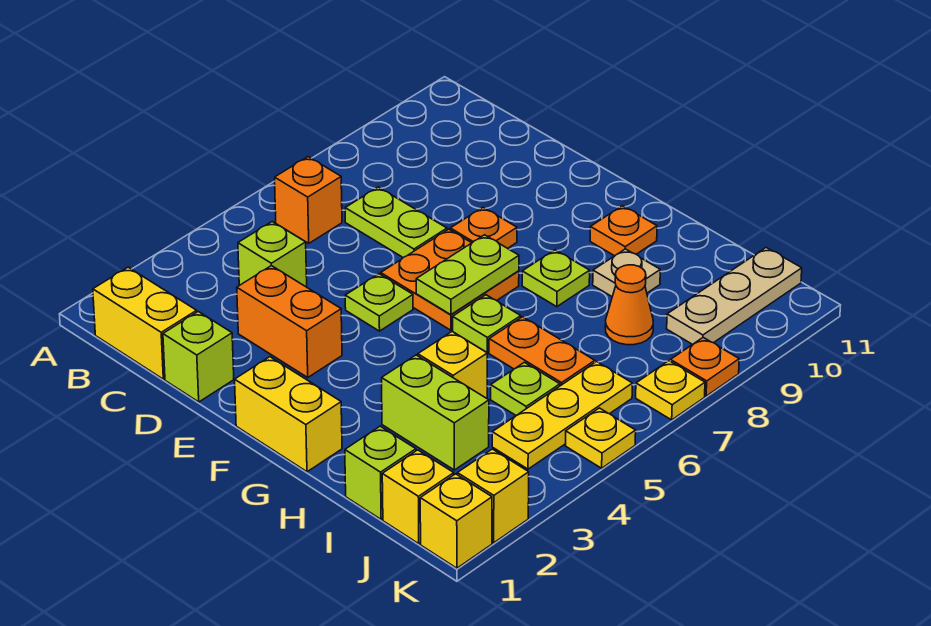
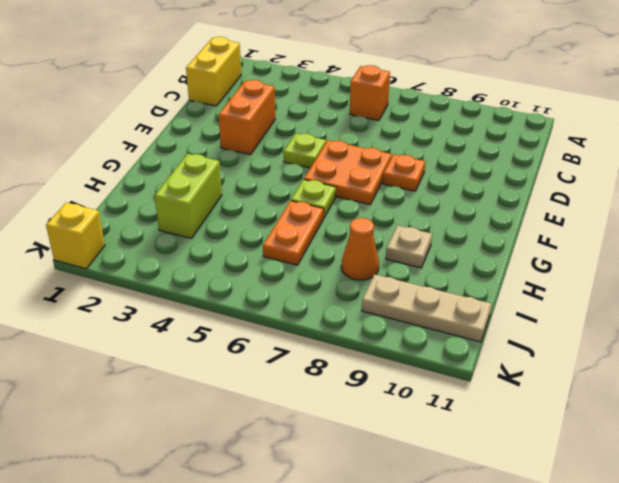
none -> lime 1x1 brick [238,222,307,287]
none -> lime 1x2 plate [345,187,447,257]
none -> lime 1x1 brick [163,312,234,402]

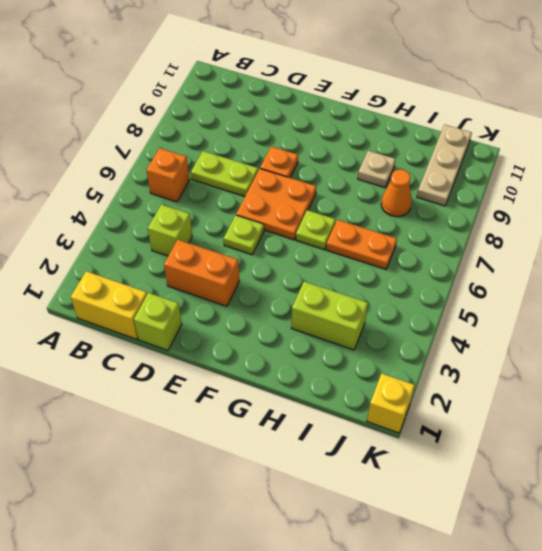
none -> yellow 1x2 brick [235,357,342,472]
none -> lime 1x1 plate [522,250,590,307]
none -> orange 1x1 plate [590,206,657,256]

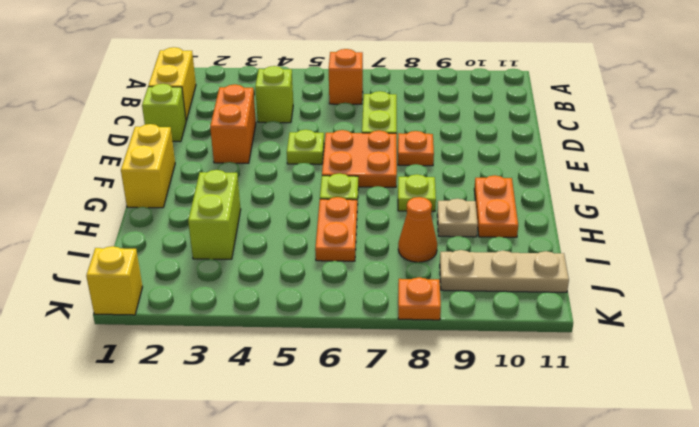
orange 1x2 plate [474,175,518,237] -> orange 1x1 plate [590,206,657,256]
none -> yellow 1x1 brick [418,332,487,398]
none -> lime 1x1 brick [345,426,416,519]
none -> lime 1x1 plate [491,362,560,416]

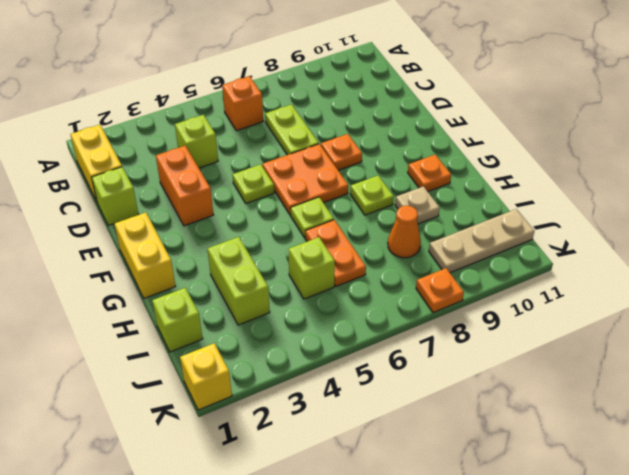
lime 1x1 brick [288,237,335,299] -> lime 1x1 plate [491,362,560,416]
none -> yellow 1x1 brick [418,332,487,398]
none -> yellow 1x1 brick [382,450,454,544]
none -> yellow 1x3 plate [492,362,632,469]

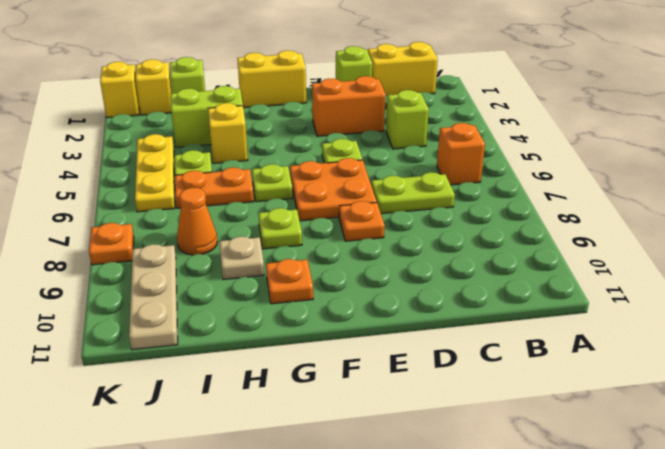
none -> yellow 1x1 brick [457,449,529,543]
none -> yellow 1x1 plate [566,408,636,468]
none -> yellow 1x1 plate [636,361,705,420]

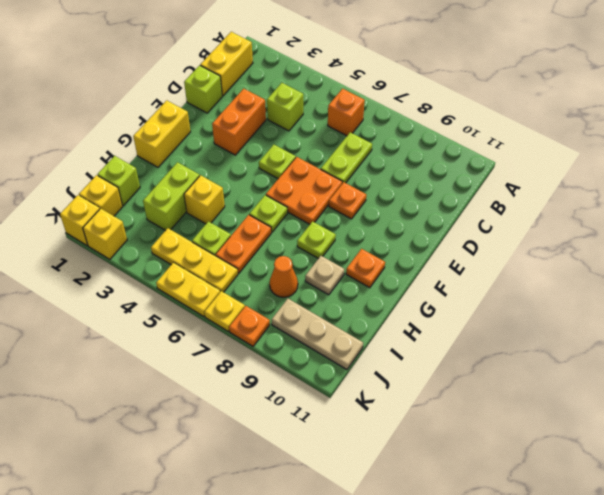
yellow 1x2 plate [156,263,220,316] -> yellow 1x1 plate [566,408,636,468]
none -> lime 1x2 plate [416,235,519,315]

